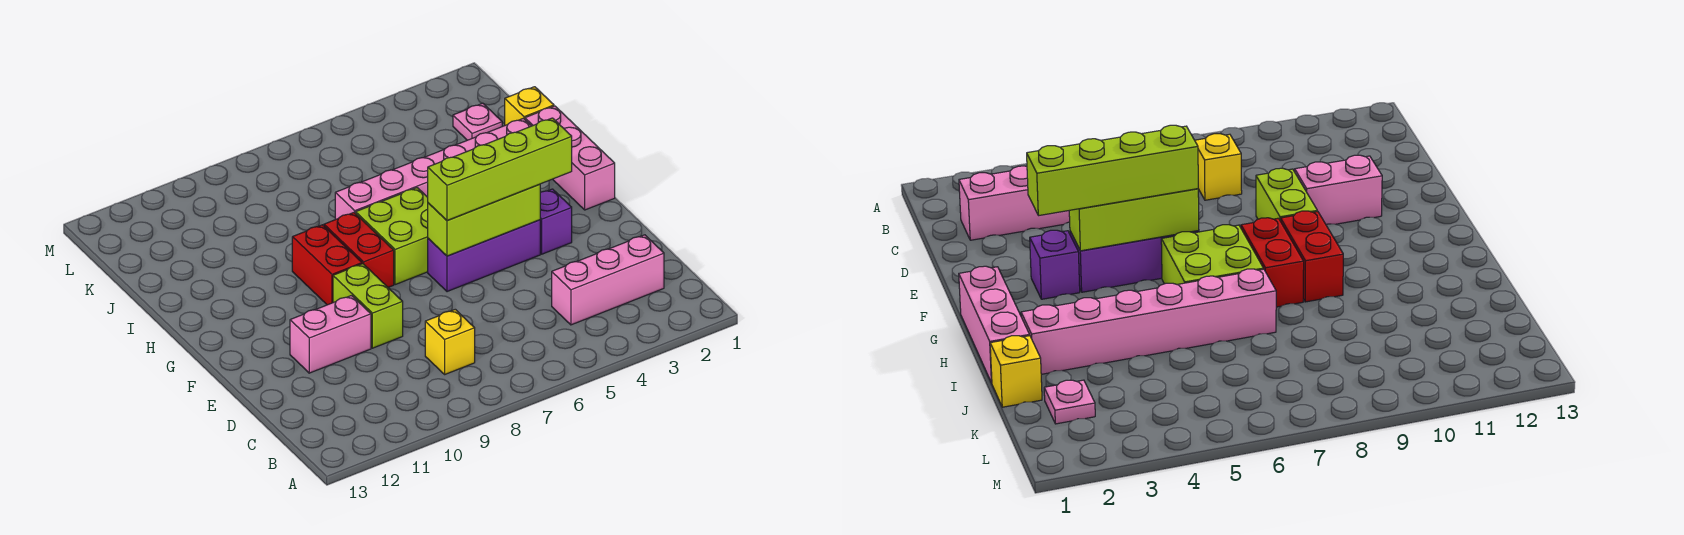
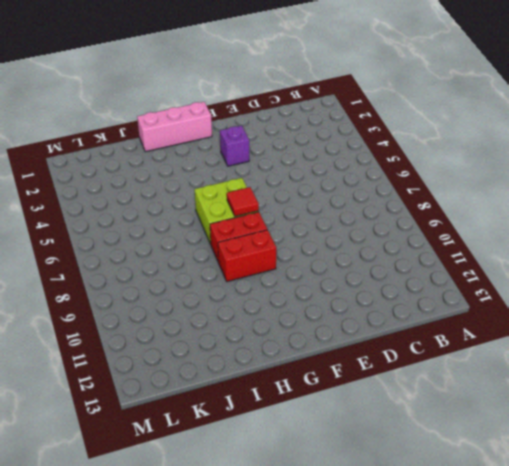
red 1x1 tile [227,187,259,216] -> none
none -> pink 1x3 brick [552,235,664,325]
none -> yellow 1x1 brick [425,309,475,374]
none -> lime 1x2 brick [333,264,403,348]

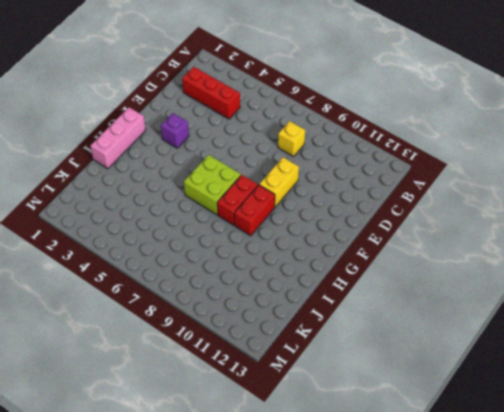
red 1x3 brick [182,67,240,119] -> pink 1x3 brick [552,235,664,325]
yellow 1x2 brick [259,157,299,207] -> lime 1x2 brick [333,264,403,348]
none -> pink 1x2 brick [290,296,371,373]
none -> purple 1x3 brick [428,220,540,292]
none -> pink 1x6 brick [335,118,531,220]

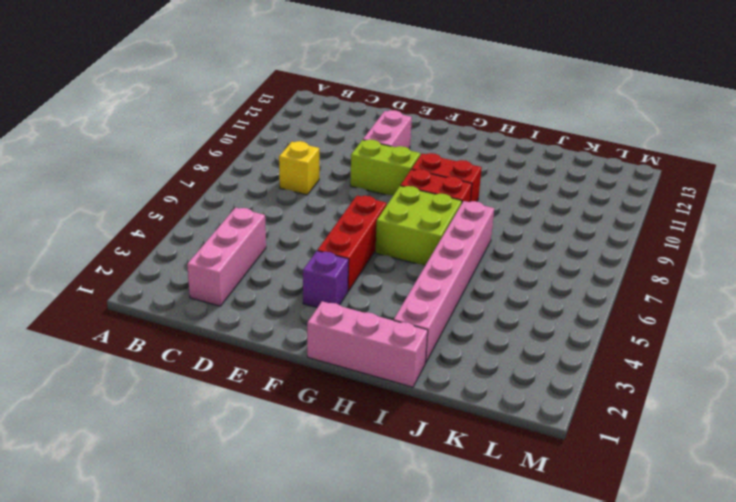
red 1x3 brick [317,196,387,291] -> purple 1x3 brick [428,220,540,292]
none -> yellow 1x1 brick [505,87,554,125]
none -> pink 1x1 plate [453,103,502,140]
none -> lime 1x3 brick [428,184,540,256]

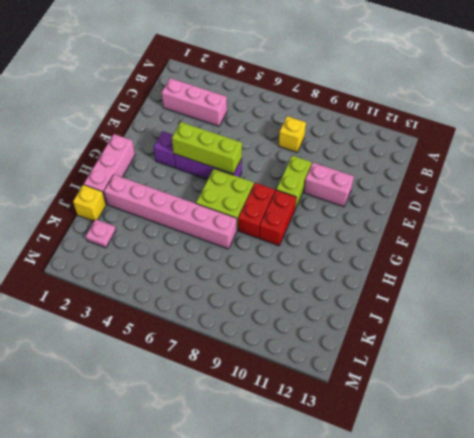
none -> lime 1x4 brick [428,118,572,221]

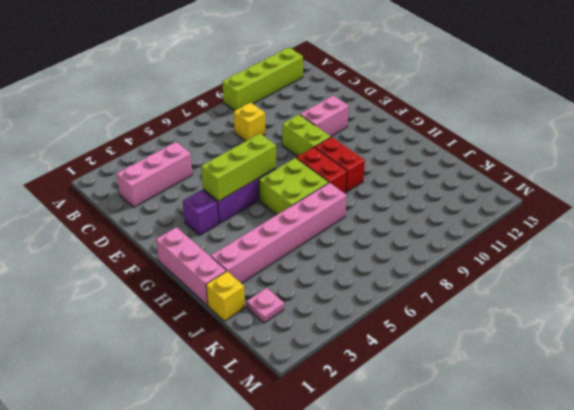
lime 1x4 brick [222,48,303,111] -> lime 1x4 brick moved to [428,118,572,221]

